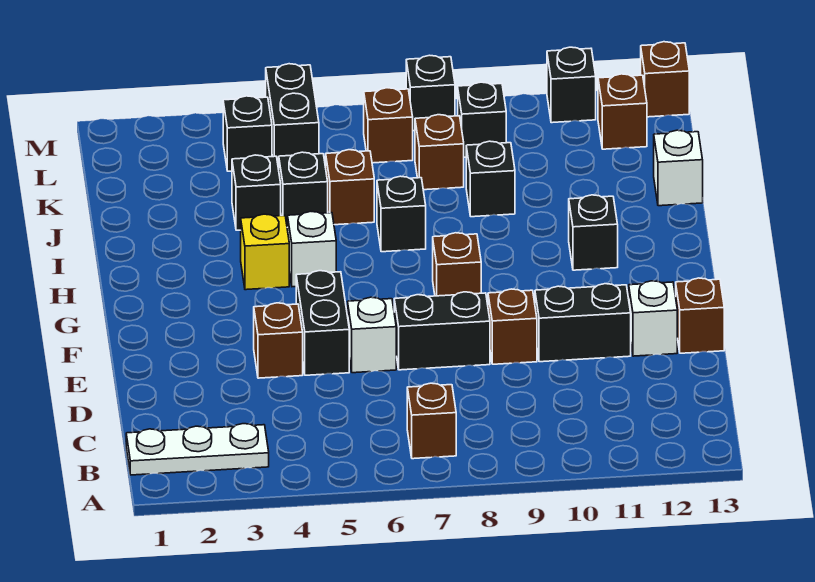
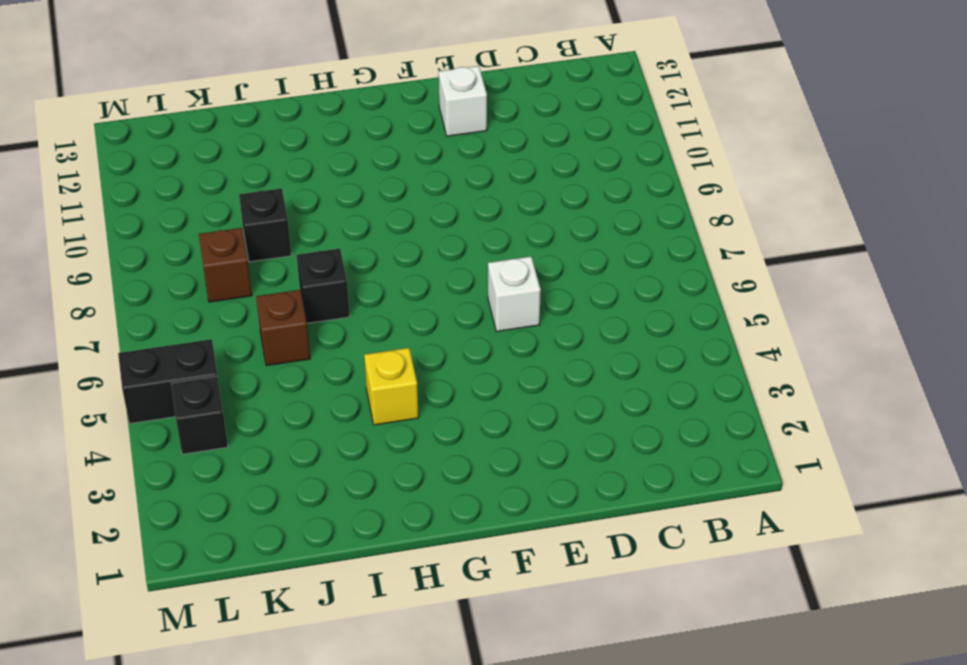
none -> white 1x3 plate [126,424,269,475]
none -> brown 1x1 brick [407,383,456,459]
none -> brown 1x1 brick [254,303,303,378]

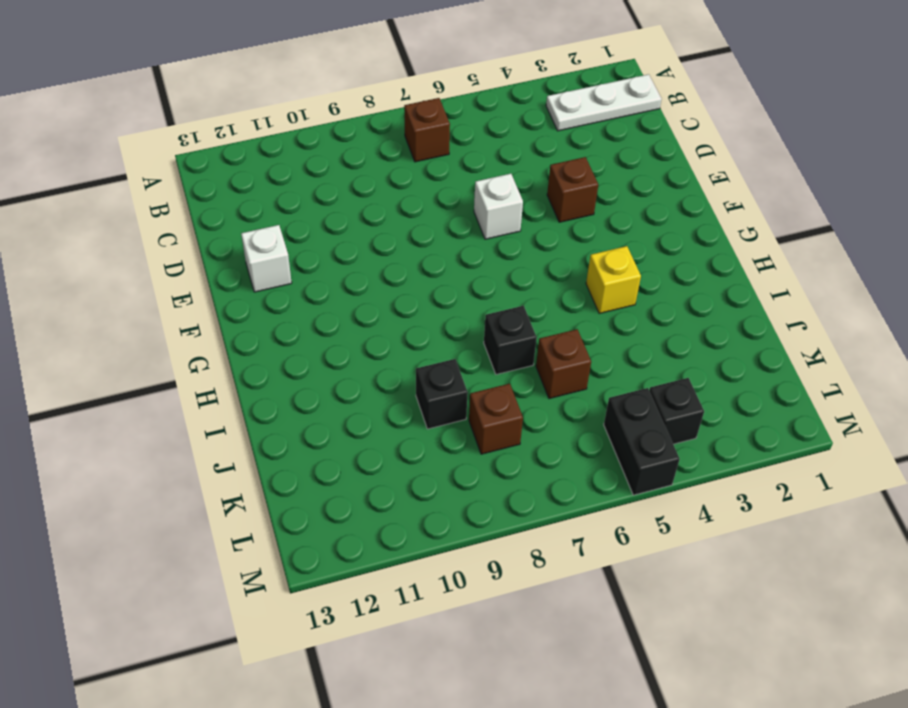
none -> black 1x2 brick [296,271,349,375]
none -> black 1x2 brick [394,292,490,370]
none -> brown 1x1 brick [488,289,537,364]

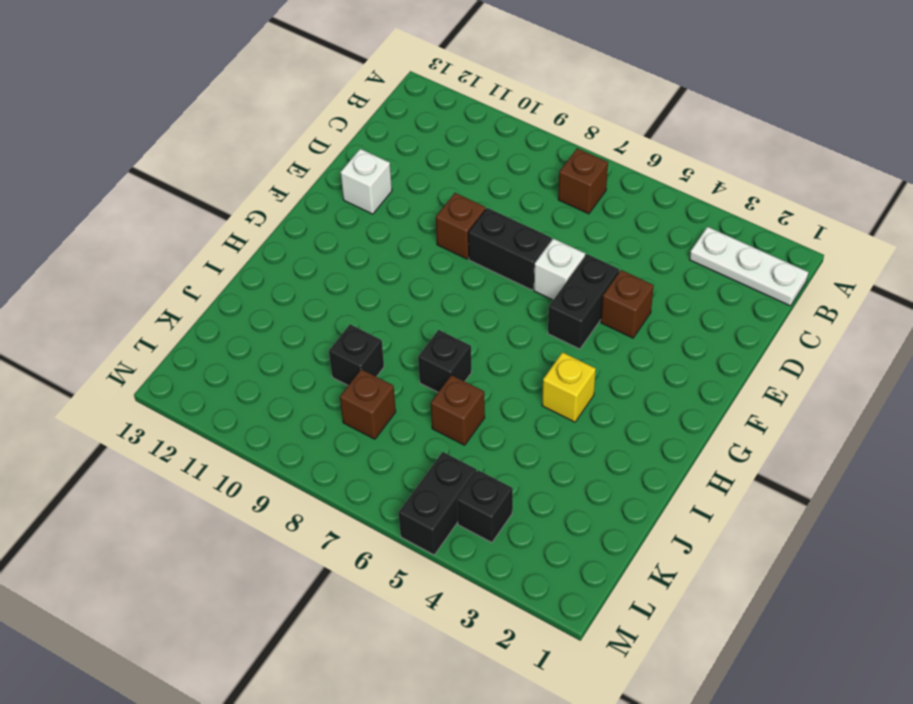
none -> black 1x2 brick [535,284,631,362]
none -> brown 1x1 brick [676,278,724,353]
none -> brown 1x1 brick [433,233,481,296]

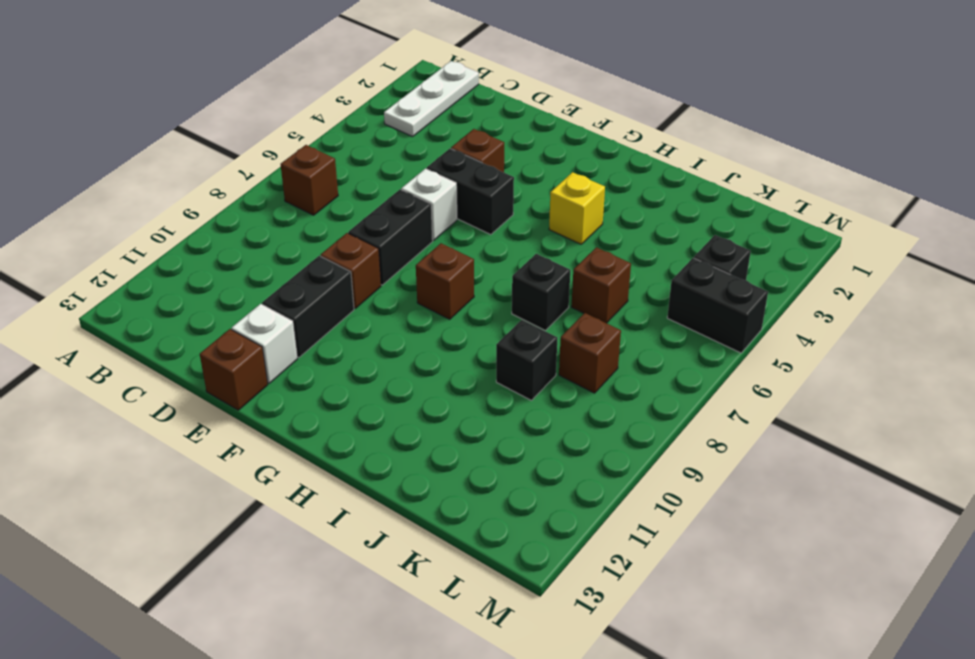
none -> white 1x1 brick [288,211,336,287]
none -> black 1x1 brick [569,195,618,270]
none -> black 1x1 brick [232,155,281,230]

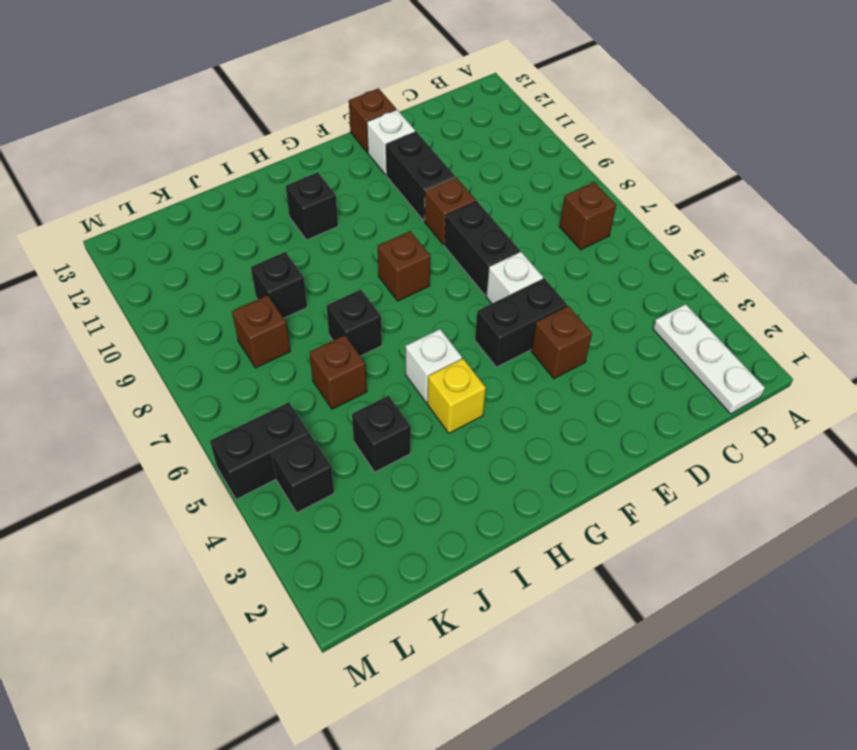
none -> black 1x1 brick [278,152,328,227]
none -> white 1x1 brick [654,130,703,206]
none -> brown 1x1 brick [364,88,413,163]

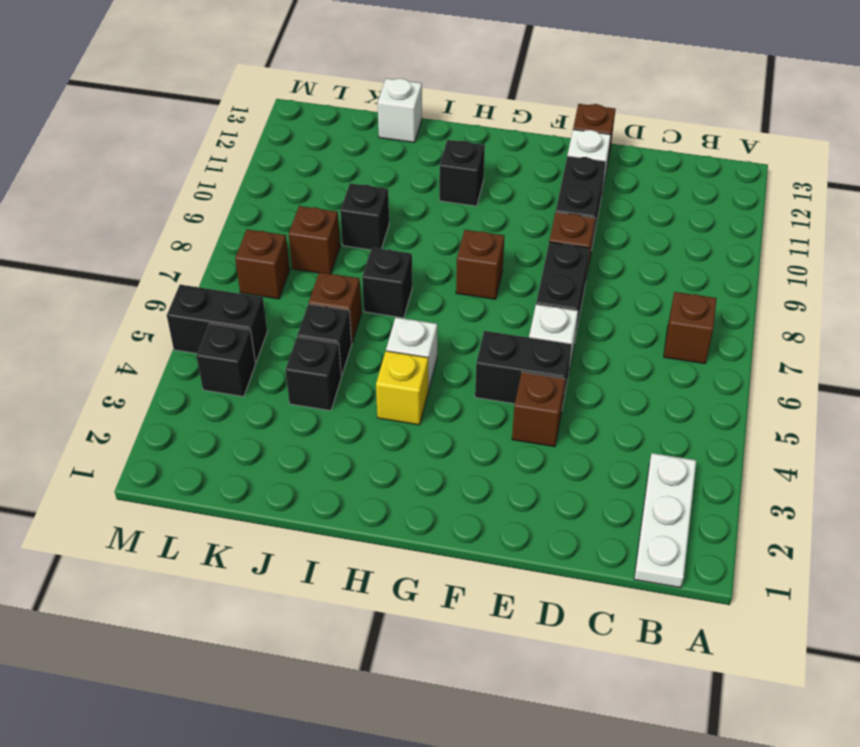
none -> black 1x1 brick [458,82,506,157]
none -> brown 1x1 brick [598,74,647,149]
none -> black 1x1 brick [406,55,455,131]

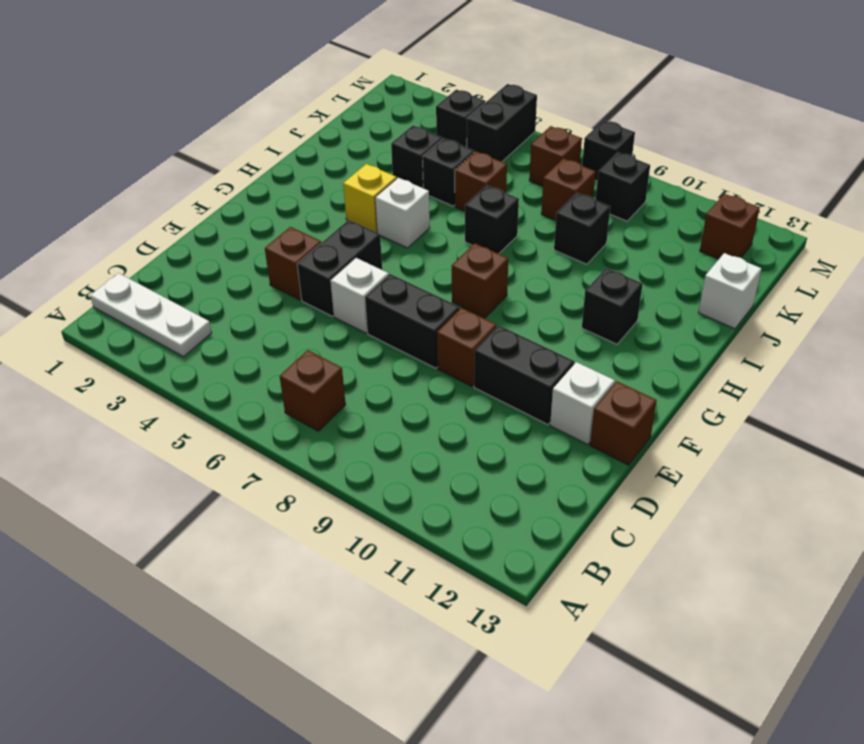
none -> black 1x1 brick [547,47,596,123]
none -> brown 1x1 brick [641,42,689,117]

